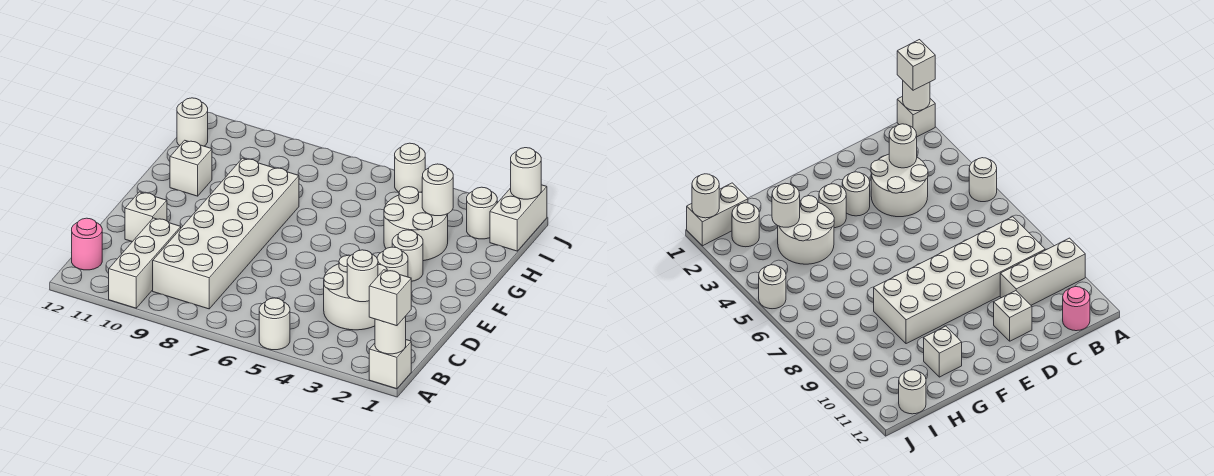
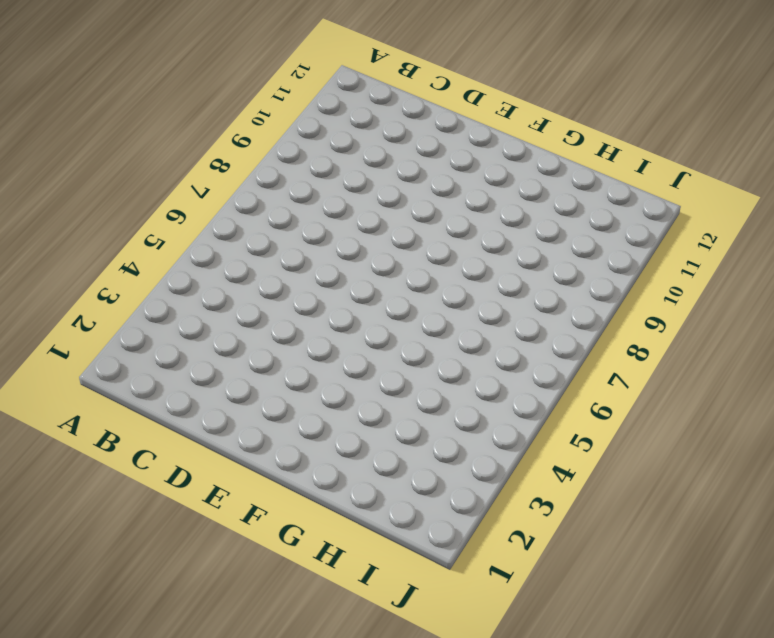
none -> white 1x1 brick [369,340,411,389]
none -> white 1x1 round brick [259,298,290,350]
none -> white 1x3 brick [109,218,181,308]

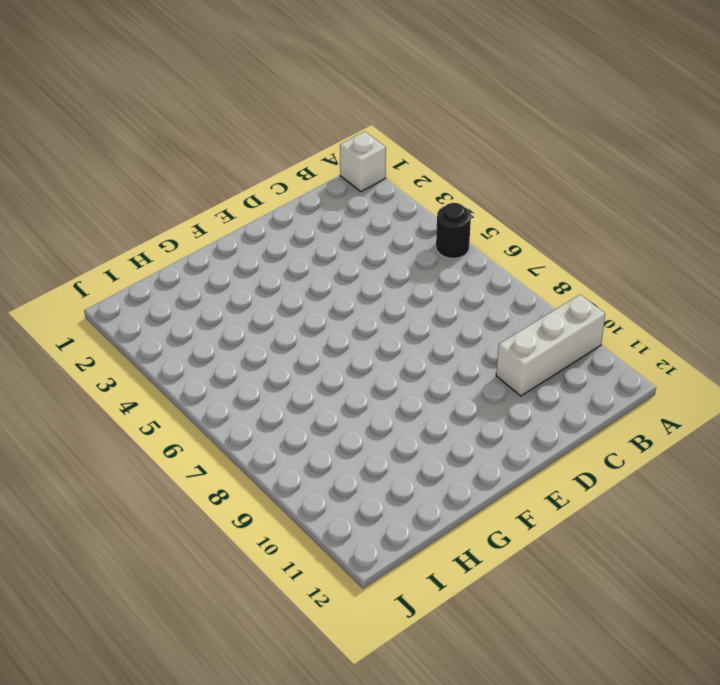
black 1x1 round brick [436,203,471,258] -> white 1x1 round brick [259,298,290,350]
none -> white 2x6 brick [153,158,299,309]
none -> pink 1x1 round brick [72,218,102,270]
none -> white 2x2 round brick [324,255,387,330]

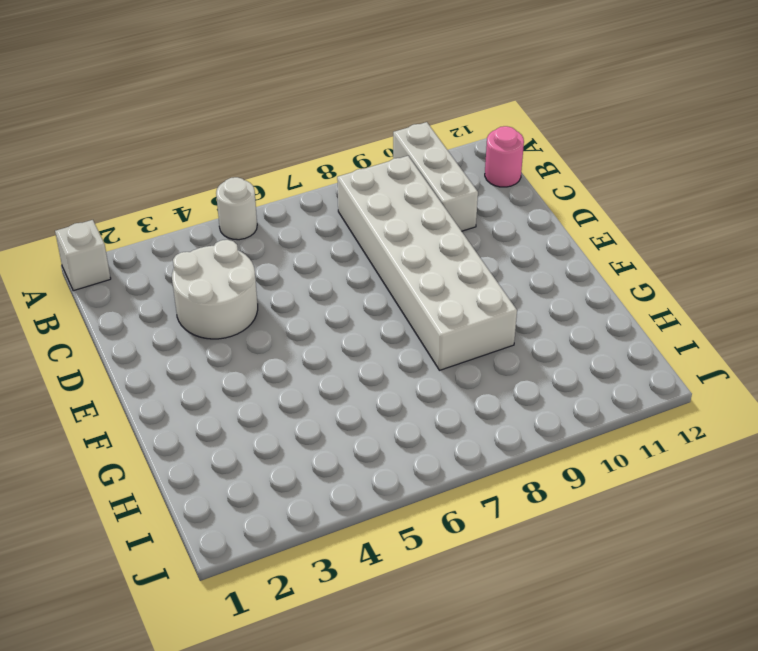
none -> white 1x1 brick [125,192,167,242]
none -> white 1x1 round brick [377,247,408,277]
none -> white 1x1 round brick [392,230,423,281]

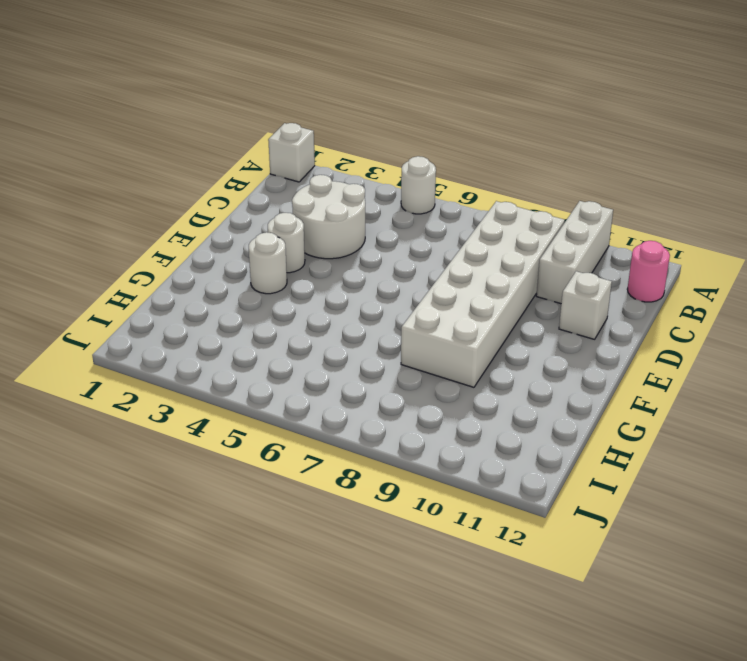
none -> white 2x2 round brick [384,187,448,261]
none -> white 1x1 brick [170,140,212,196]
none -> white 1x2 brick [490,185,547,251]

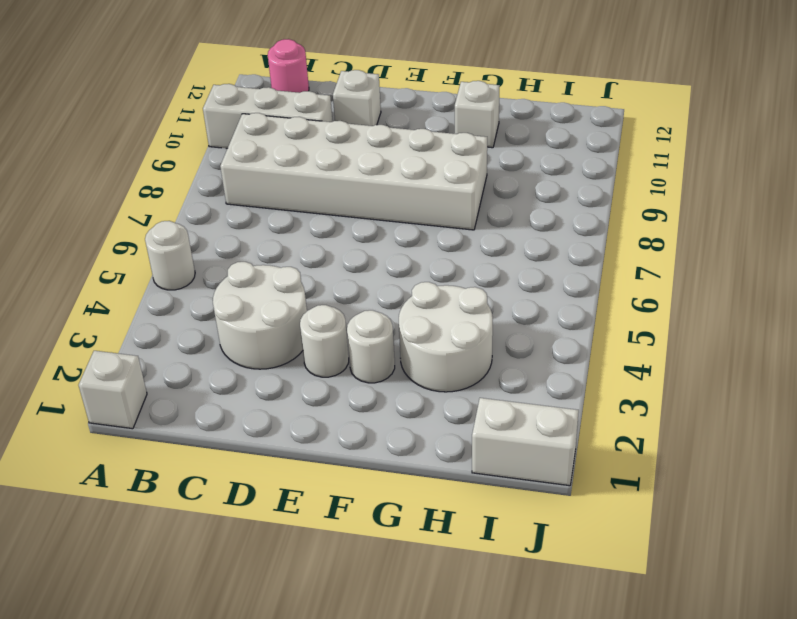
none -> white 1x1 round brick [467,187,497,239]
none -> white 1x1 round brick [177,98,208,146]
none -> white 1x1 round brick [395,143,425,192]

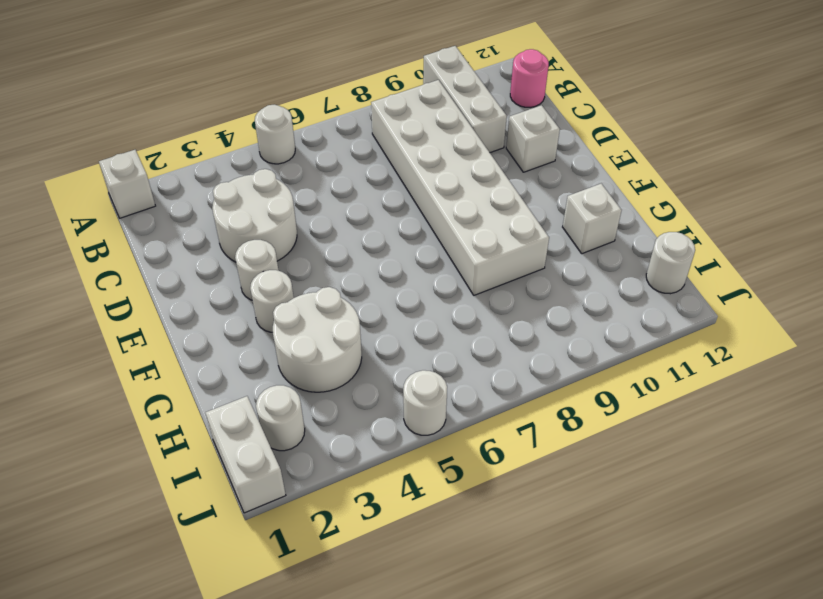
none -> white 1x1 round brick [375,316,406,354]
none -> white 1x1 round brick [347,250,378,302]
none -> white 1x1 round brick [422,164,453,216]

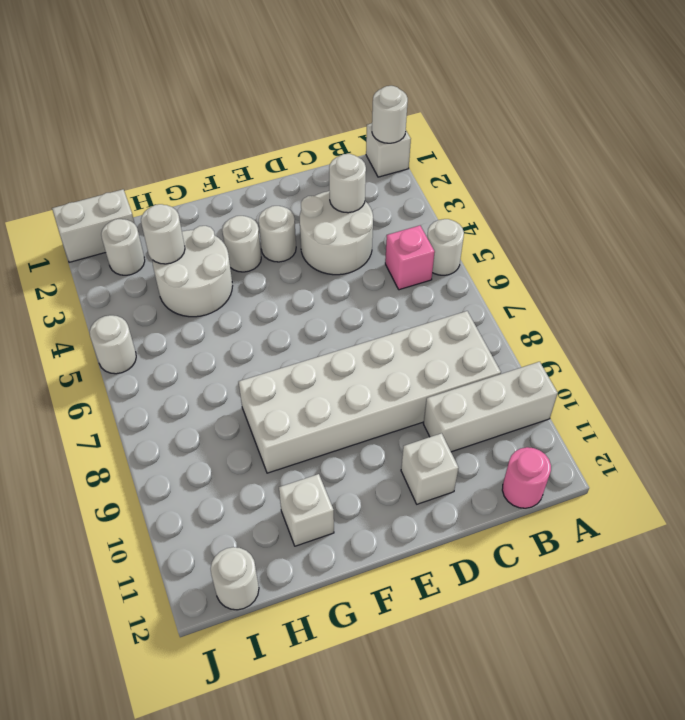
pink 1x1 brick [385,226,435,290] -> none
none -> white 1x1 round brick [511,148,541,199]
none -> white 1x1 brick [369,270,411,326]

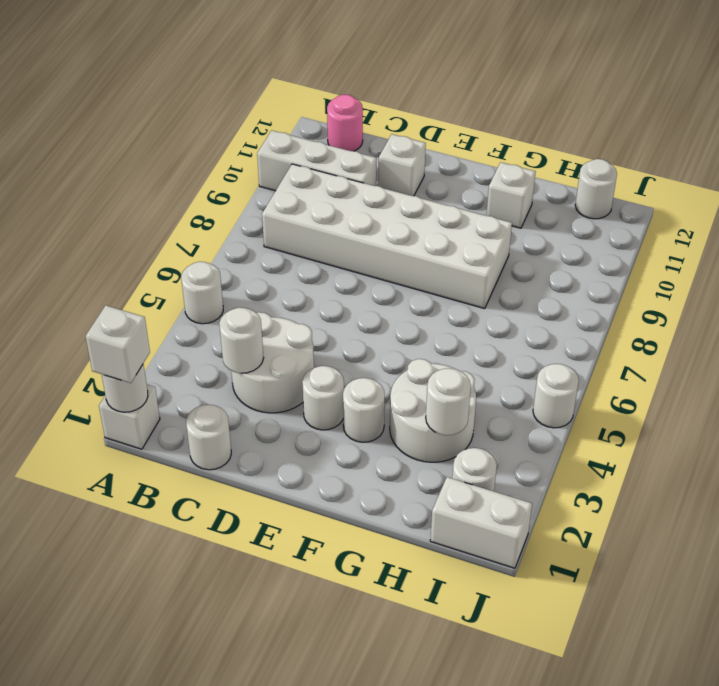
white 1x1 round brick [186,405,231,470] -> white 1x1 round brick moved to [511,148,541,199]

